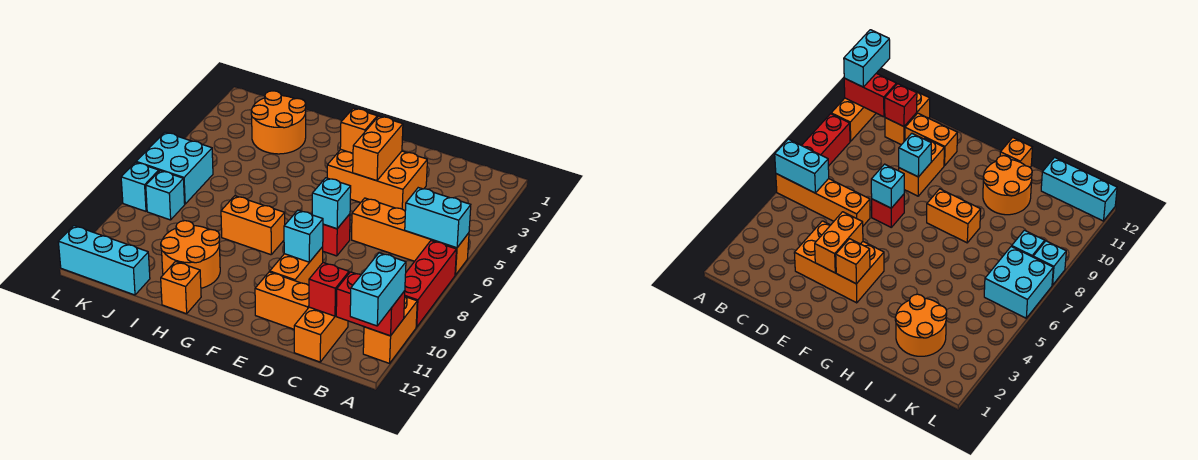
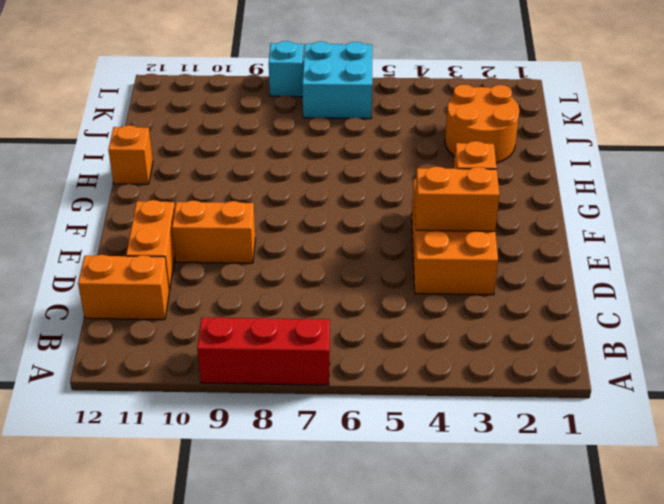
none -> orange 1x4 brick [352,198,469,275]
none -> orange 1x2 brick [363,297,417,363]
none -> red 1x1 brick [323,214,350,256]

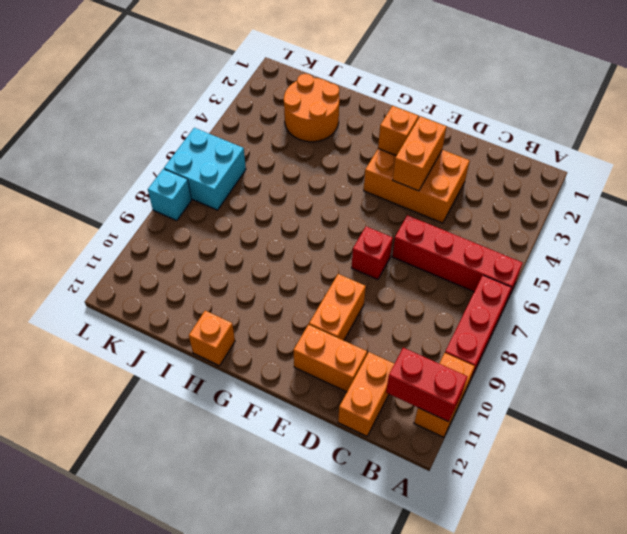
red 1x4 brick [392,215,523,300] -> orange 1x4 brick [352,198,469,275]
none -> orange 1x2 brick [221,196,285,255]
none -> orange 2x2 round brick [161,221,220,288]
none -> cyan 1x3 brick [58,226,150,295]

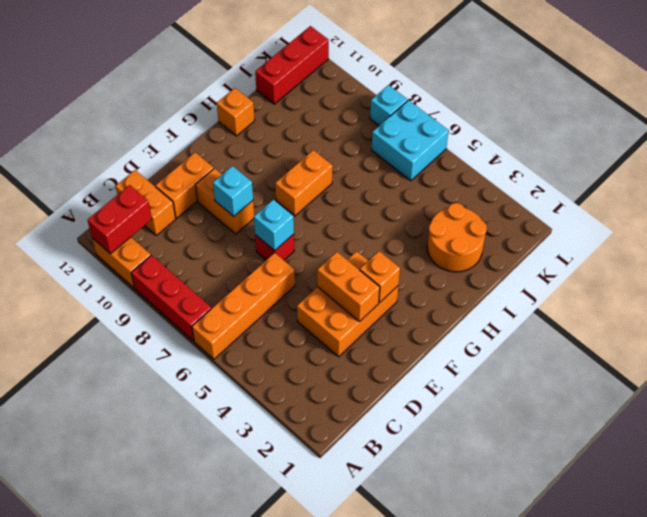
red 1x3 brick [255,26,329,104] -> cyan 1x3 brick [58,226,150,295]
none -> orange 2x2 round brick [161,221,220,288]
none -> cyan 1x1 brick [146,171,185,220]
none -> cyan 1x2 brick [405,188,471,248]

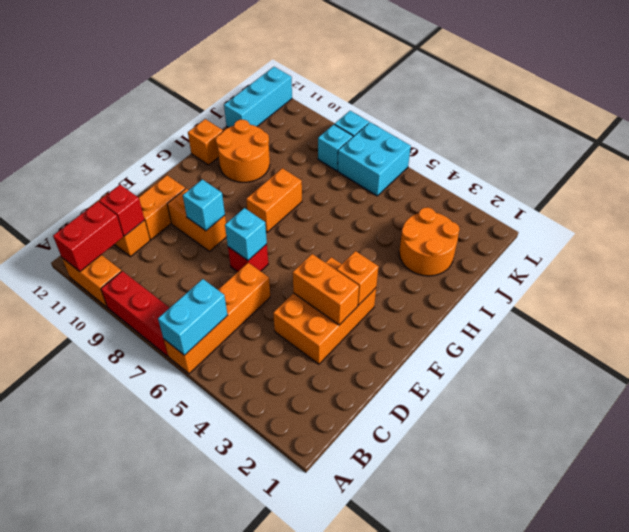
none -> cyan 1x2 brick [350,253,406,326]

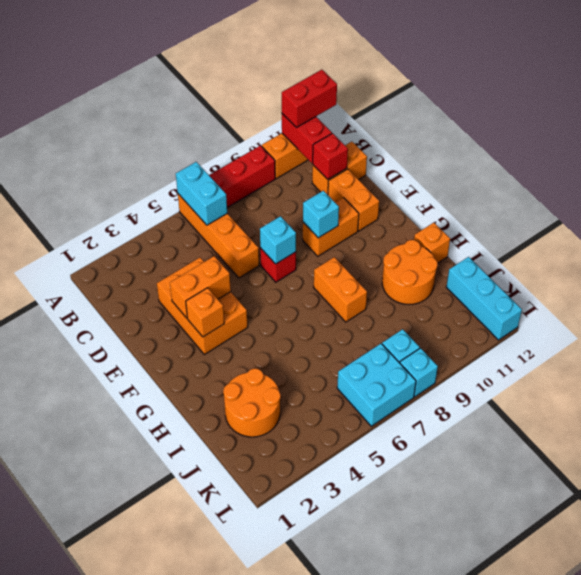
red 1x2 brick [282,70,337,128] -> cyan 1x2 brick [350,253,406,326]

